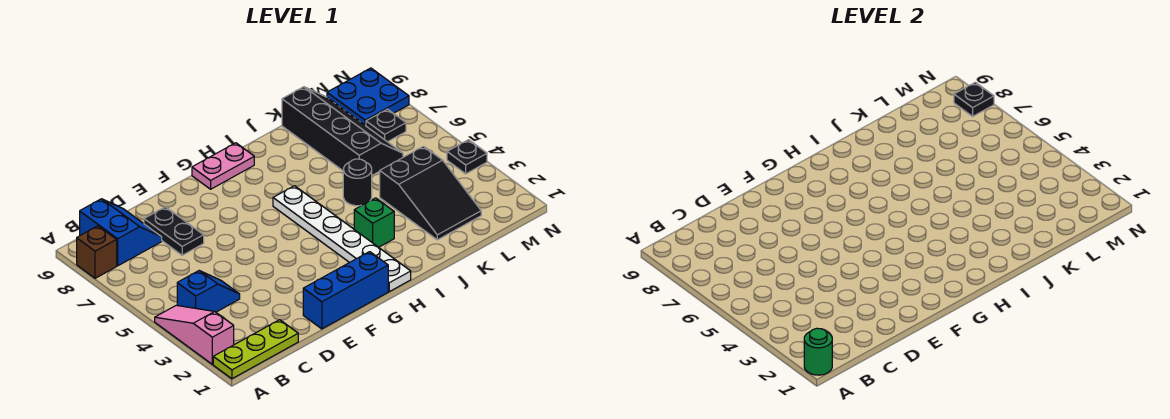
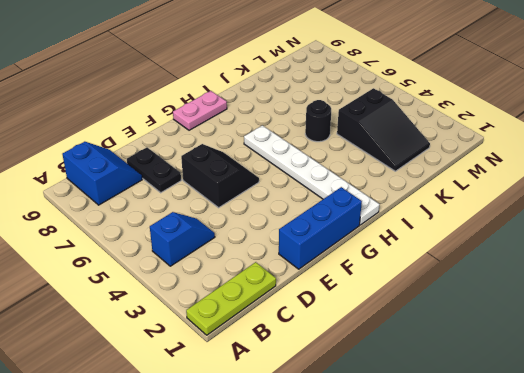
black 2x2 slope [181,144,259,208] -> none
none -> pink 1x3 slope [155,305,234,364]
none -> brown 1x1 brick [77,226,117,278]
none -> green 1x1 brick [354,198,394,247]

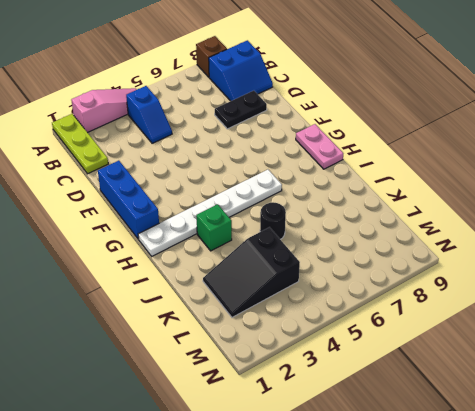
none -> black 2x4 slope [282,87,403,175]
none -> black 1x1 plate [366,109,406,142]
none -> blue 2x2 plate [327,68,409,126]

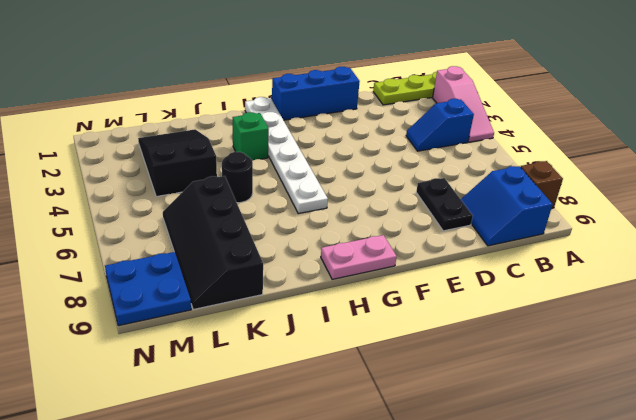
none -> black 1x1 plate [366,109,406,142]
none -> black 1x1 plate [447,140,487,174]
none -> green 1x1 round brick [804,328,832,375]

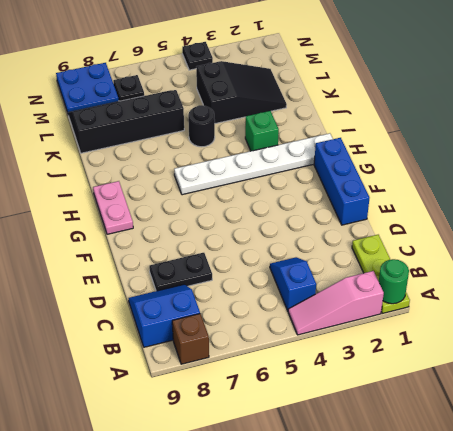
none -> black 1x1 plate [954,82,994,116]

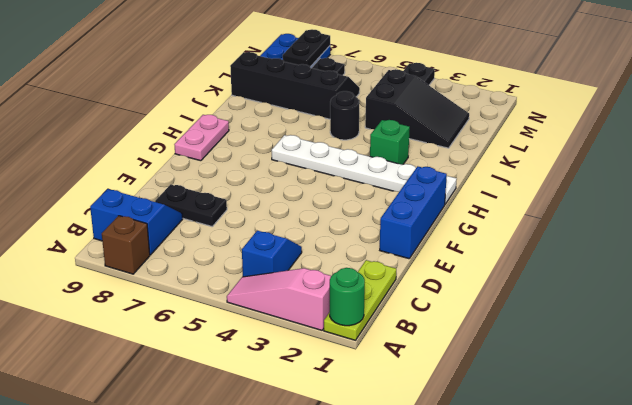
black 1x2 plate [283,29,330,67] -> black 1x1 plate [954,82,994,116]

